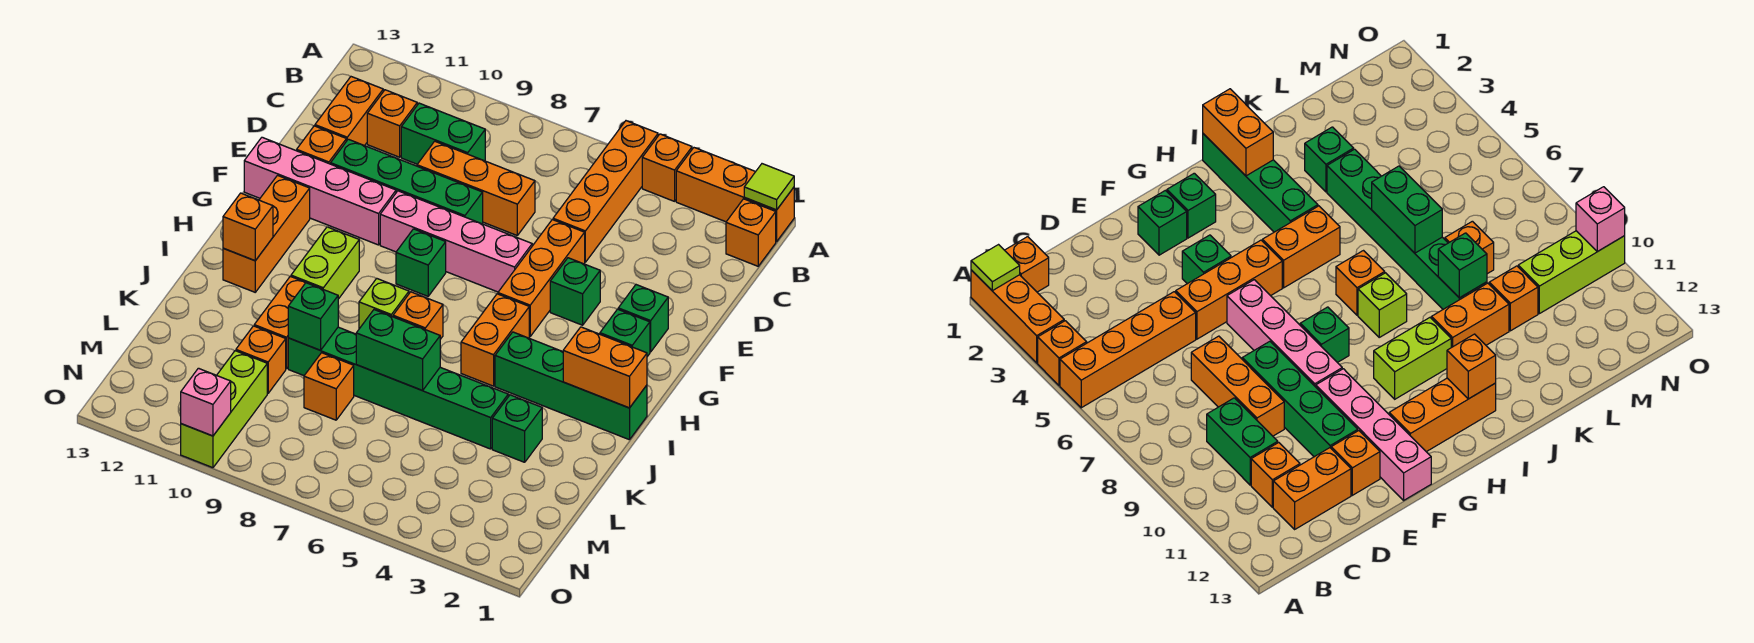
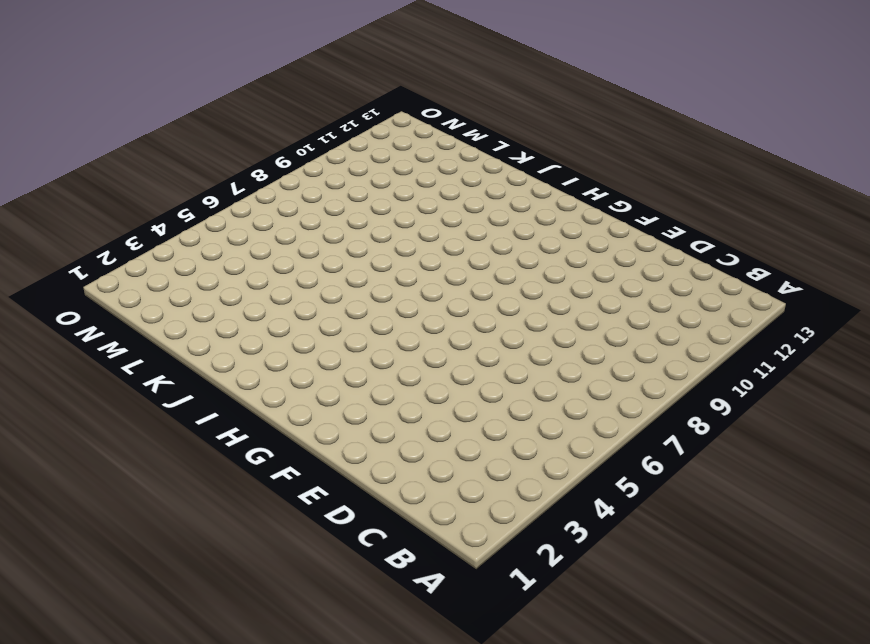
none -> orange 1x3 brick [676,148,794,242]
none -> orange 1x1 brick [642,134,692,201]
none -> orange 1x4 brick [553,121,658,262]
none -> orange 1x1 brick [726,199,776,266]

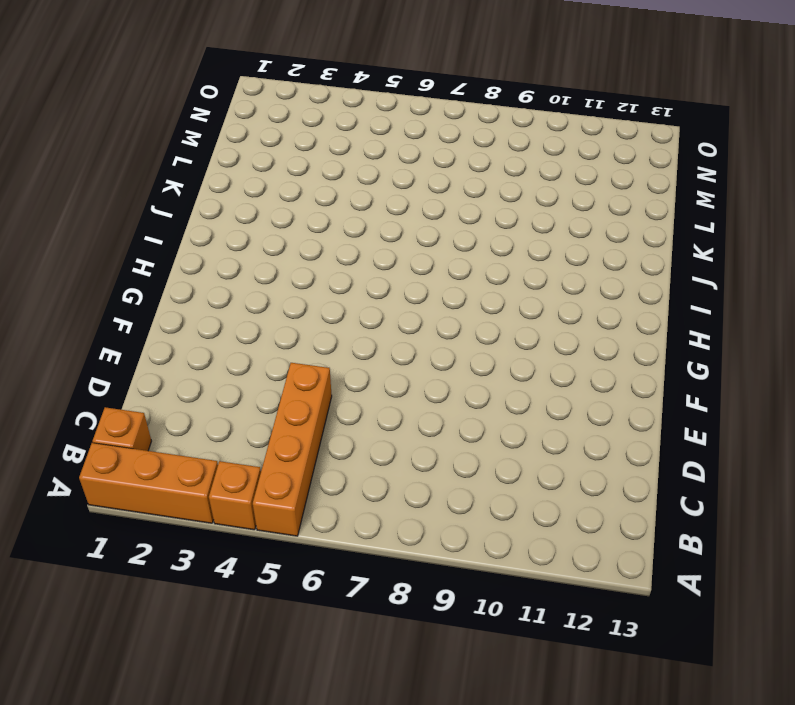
none -> green 1x2 brick [401,103,485,164]
none -> orange 1x1 brick [367,90,417,157]
none -> orange 1x2 brick [315,77,383,146]
none -> orange 1x3 brick [417,141,535,235]

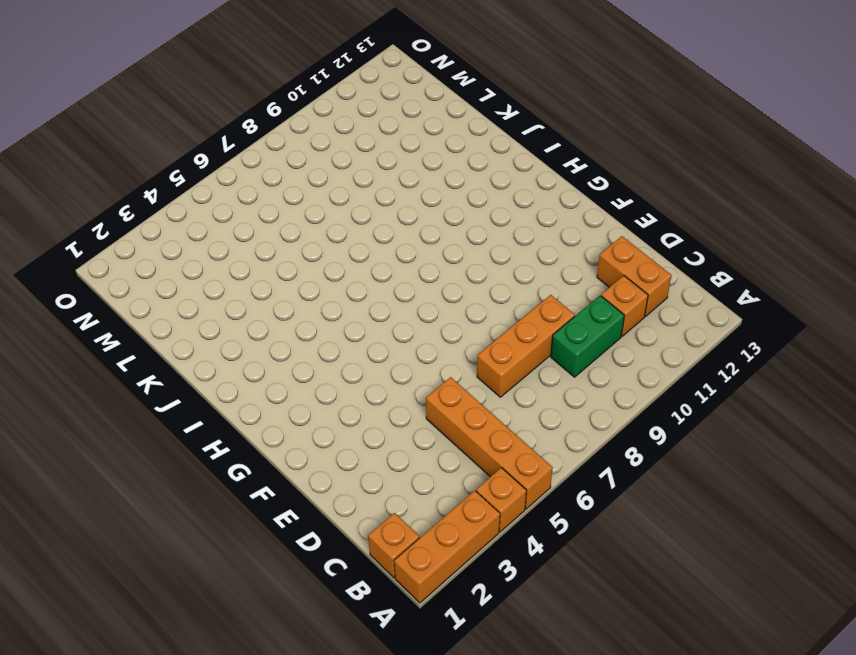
none -> orange 1x3 brick [498,220,585,336]
none -> green 1x4 brick [331,139,483,224]
none -> orange 1x1 brick [297,126,346,164]
none -> green 1x1 brick [618,285,668,352]

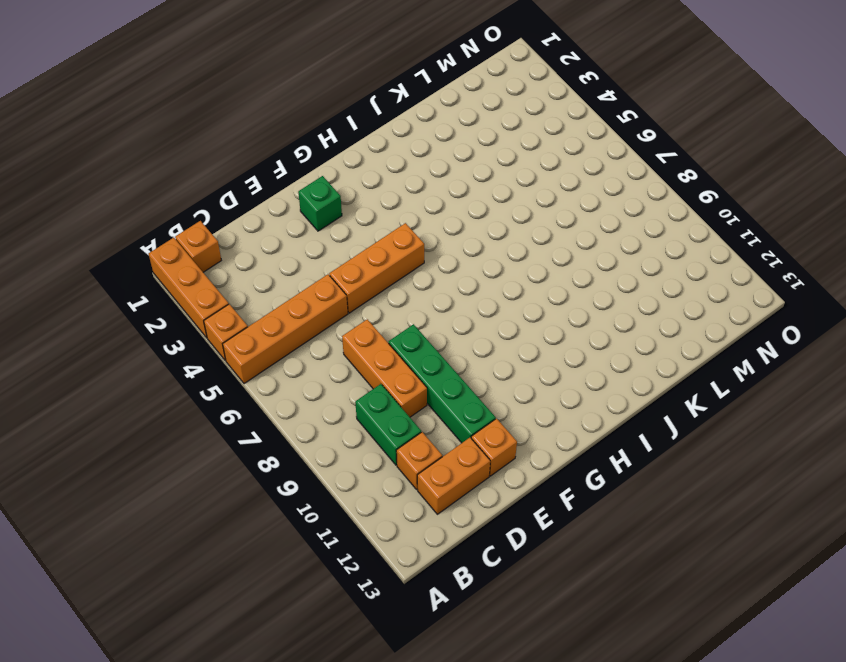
none -> green 1x1 brick [550,258,600,325]
none -> pink 1x4 brick [380,191,532,292]
none -> pink 1x4 brick [244,137,396,245]
none -> green 1x1 brick [600,309,650,357]

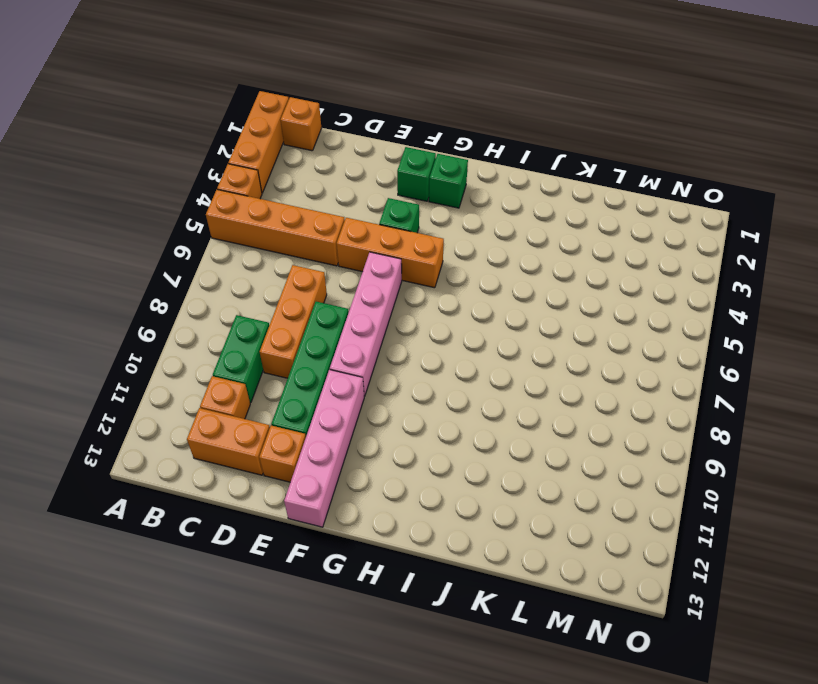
none -> green 1x1 brick [396,229,446,296]
none -> orange 1x3 brick [223,175,310,292]
none -> orange 1x2 brick [461,294,529,386]
none -> lime 1x2 brick [291,227,359,299]

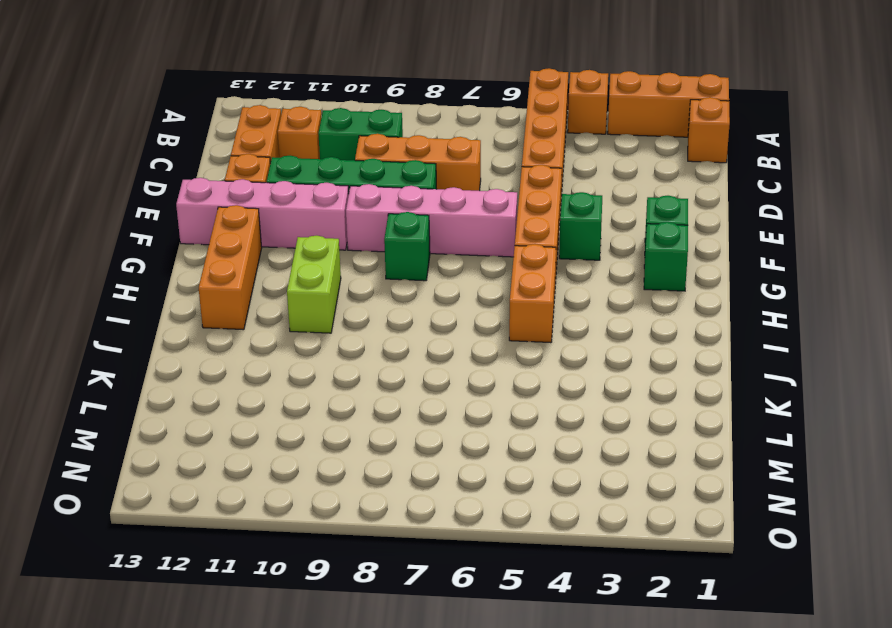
none -> green 1x4 brick [495,332,647,440]
none -> orange 1x1 brick [393,292,443,339]
none -> lime 1x1 brick [359,278,409,329]
none -> orange 1x2 brick [254,276,306,369]

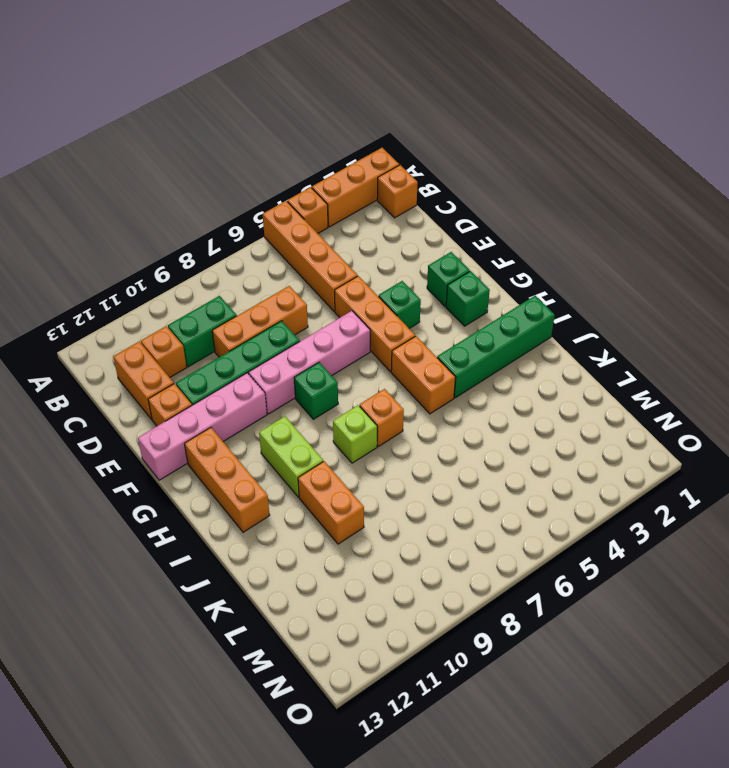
none -> green 1x1 brick [492,395,542,462]
none -> green 1x6 brick [288,327,508,449]
none -> orange 1x1 brick [304,353,354,420]
none -> orange 1x1 brick [236,326,286,393]

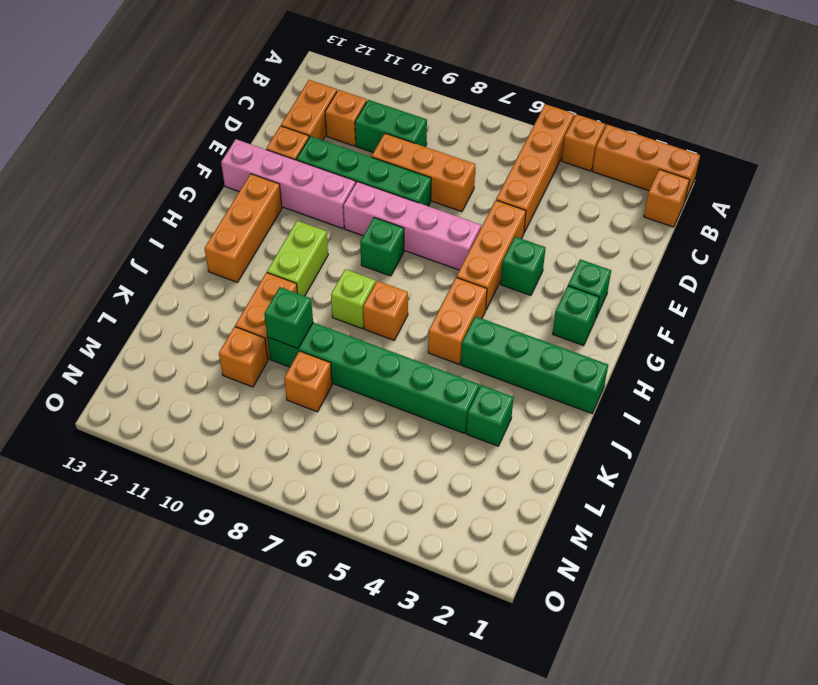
none -> lime 1x3 brick [181,351,267,468]
none -> lime 1x1 tile [744,164,794,210]
none -> orange 1x2 brick [563,327,647,408]
none -> orange 1x1 brick [223,193,273,261]

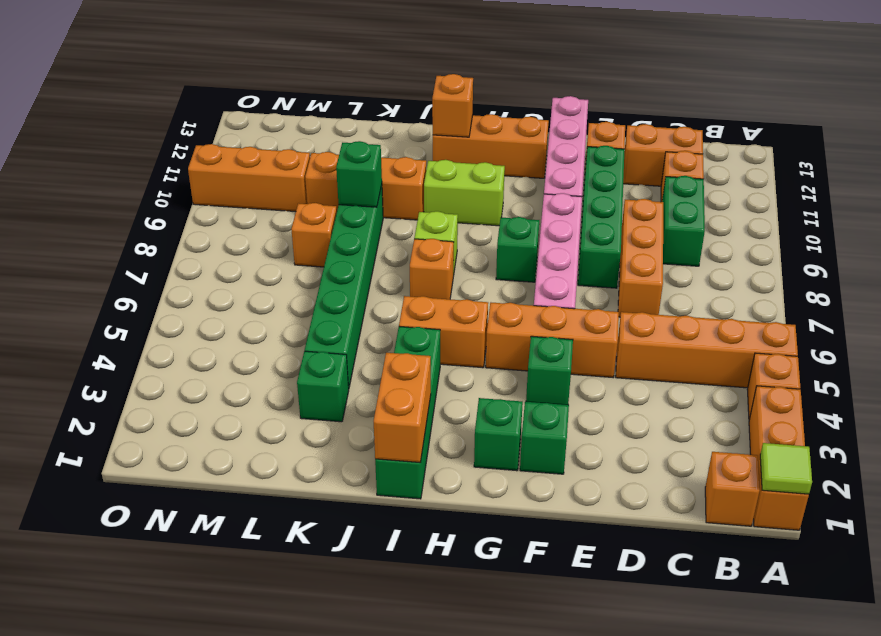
orange 1x3 brick [188,144,310,212] -> lime 1x3 brick [181,351,267,468]
none -> green 1x2 brick [356,310,440,391]
none -> pink 1x1 brick [181,368,231,436]

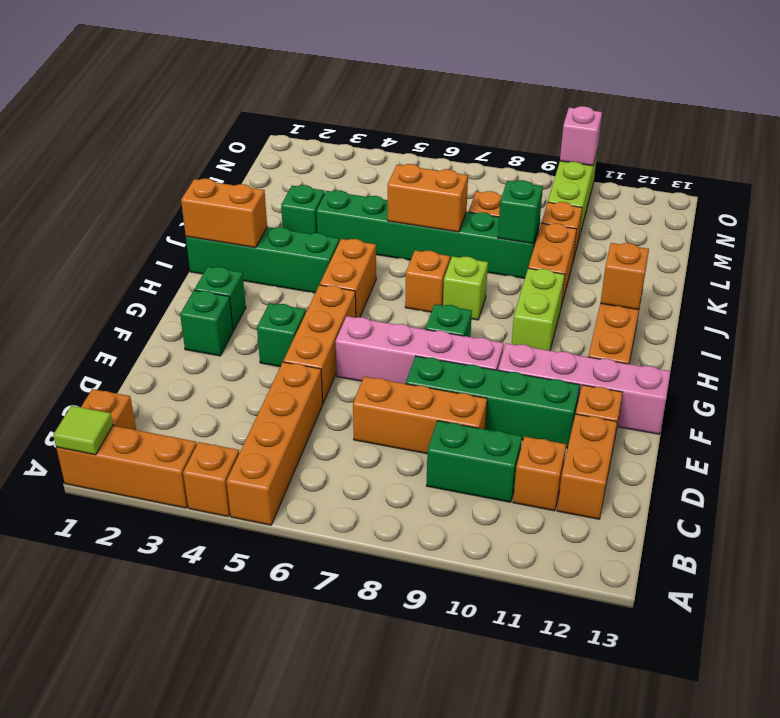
orange 1x2 brick [388,164,468,232] -> green 1x2 brick [356,310,440,391]

